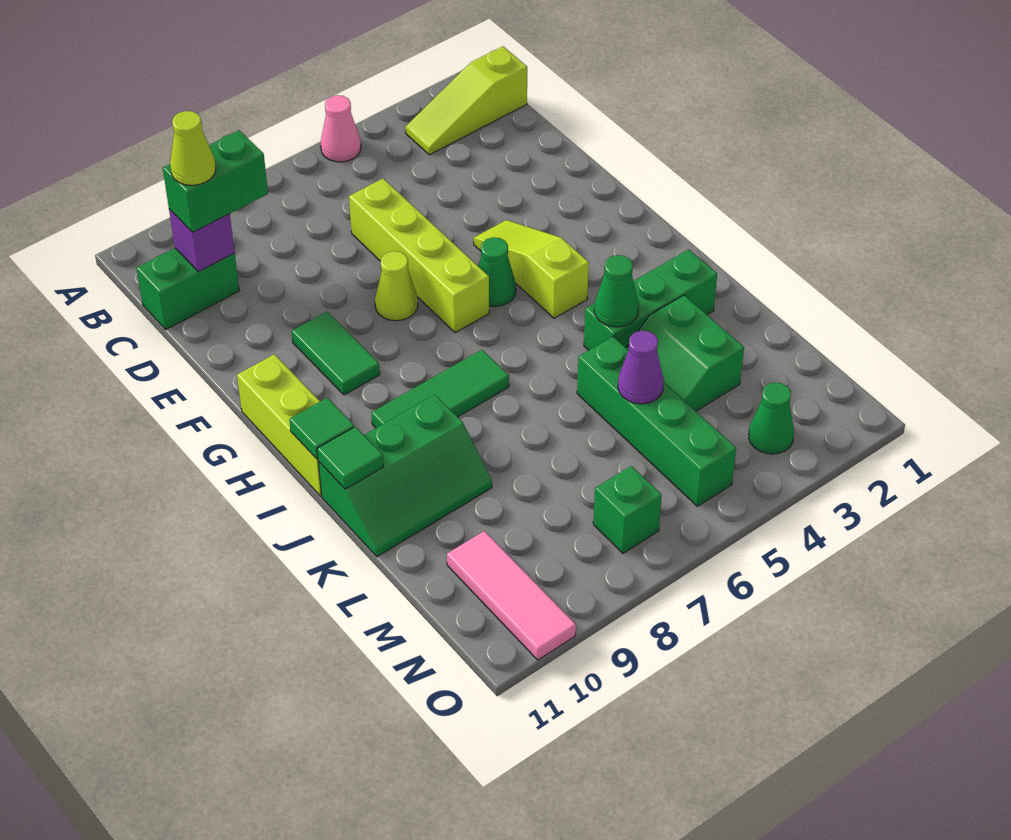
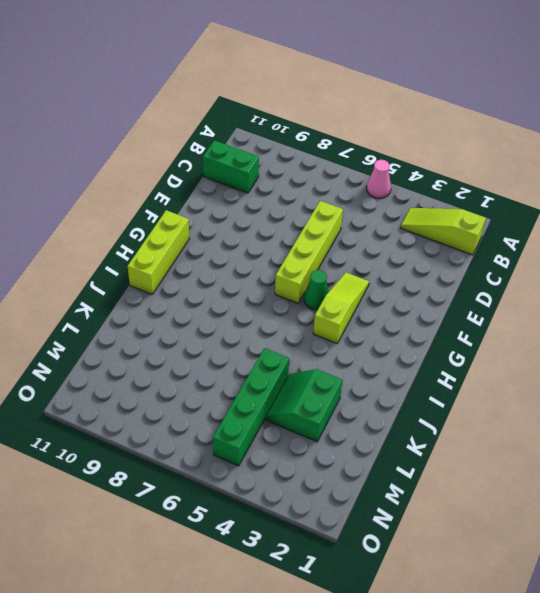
none -> lime 1x1 cone [375,251,418,321]
none -> green 1x2 tile [292,312,380,395]
none -> green 1x3 tile [371,350,509,428]

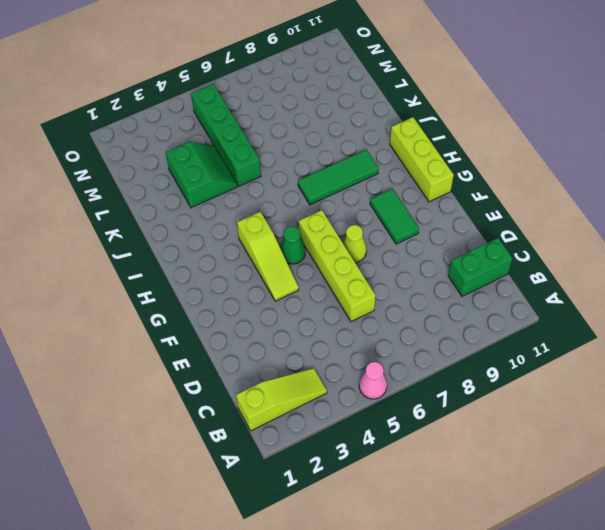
none -> green 1x3 brick [584,250,717,350]
none -> green 2x3 slope [318,395,492,557]
none -> pink 1x3 tile [447,531,576,660]

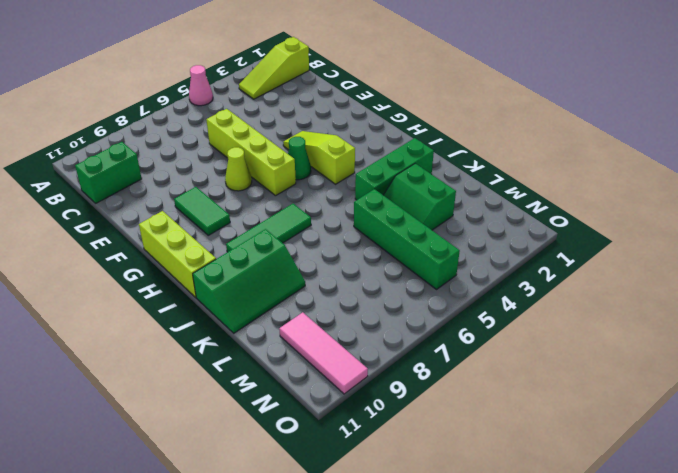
none -> green 1x1 cone [749,383,794,454]
none -> green 1x1 brick [593,466,662,553]
none -> purple 1x1 brick [169,209,235,272]

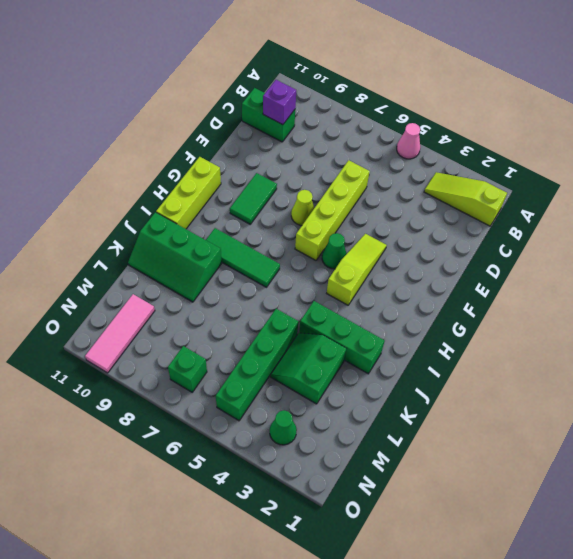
none -> green 1x1 tile [289,398,354,459]
none -> green 1x1 cone [594,255,639,327]
none -> green 1x1 tile [317,427,384,489]

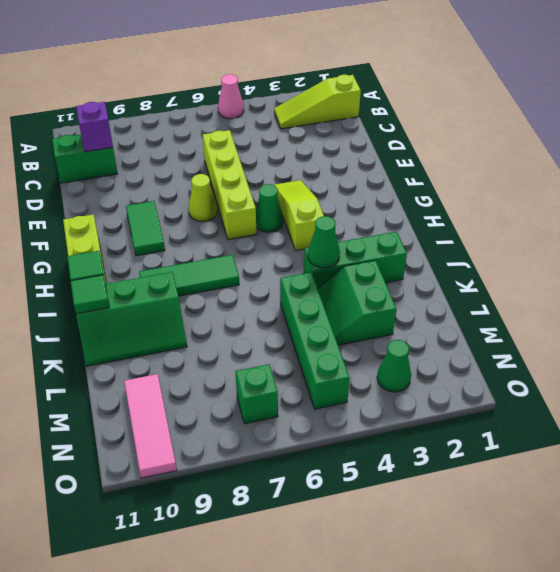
none -> purple 1x1 cone [618,331,664,404]
none -> green 1x2 brick [163,130,268,232]
none -> lime 1x1 cone [170,111,216,185]

